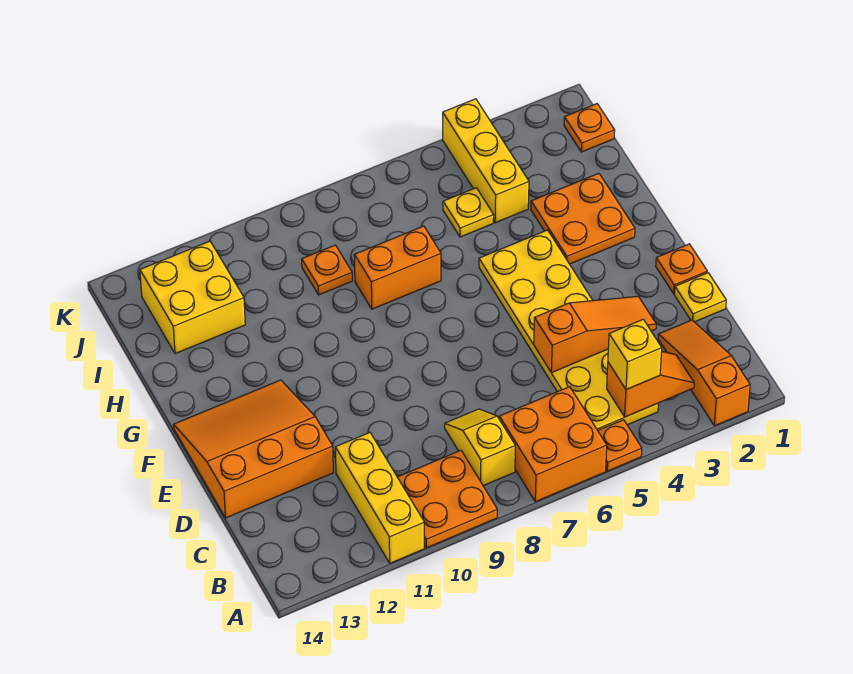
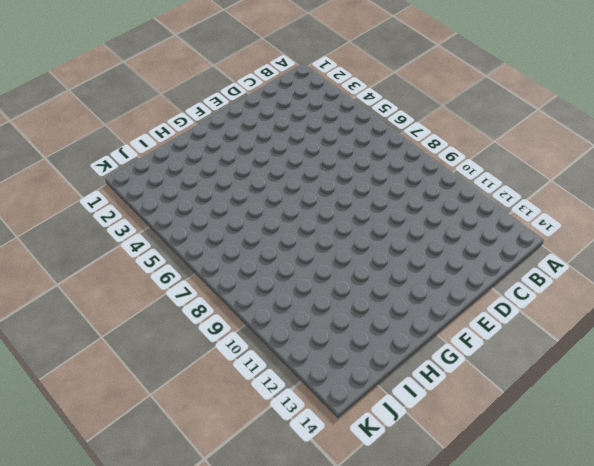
none -> orange 1x3 slope [658,320,750,426]
none -> orange 1x1 plate [598,420,642,471]
none -> orange 2x2 brick [499,387,607,502]

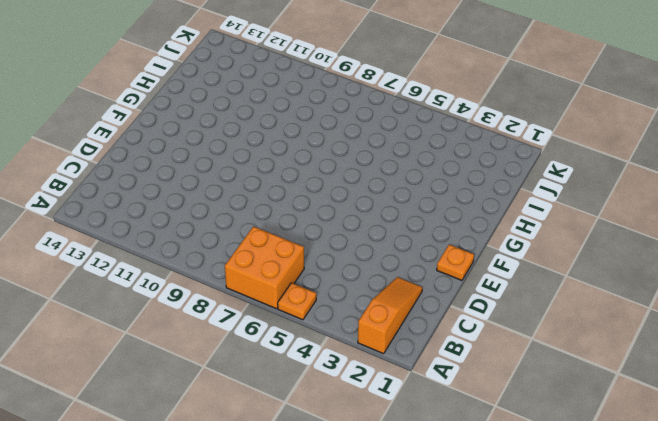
none -> orange 2x2 plate [398,450,497,548]
none -> yellow 1x3 brick [335,433,424,563]
none -> yellow 2x6 plate [479,230,658,430]

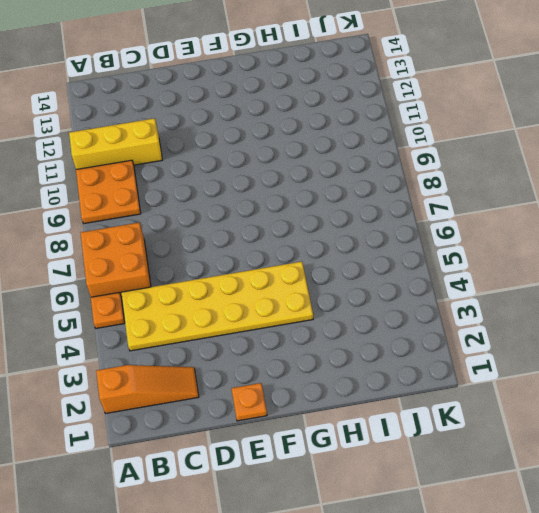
none -> yellow 1x2 slope [445,409,515,486]
none -> yellow 1x1 plate [675,273,726,322]
none -> orange 3x3 slope [174,380,333,518]

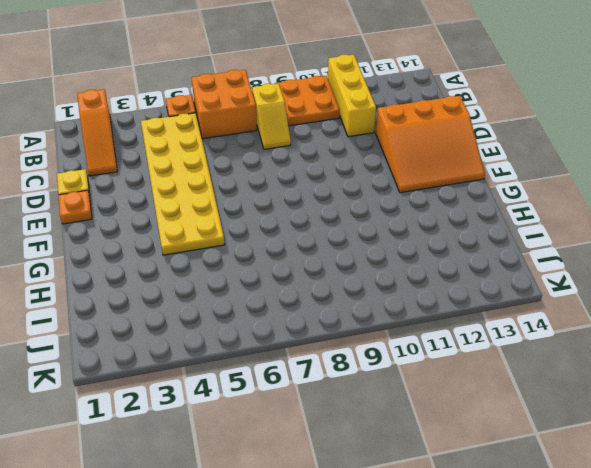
none -> orange 2x2 plate [531,173,635,264]
none -> orange 1x2 brick [354,226,441,309]
none -> yellow 1x3 brick [443,99,529,223]

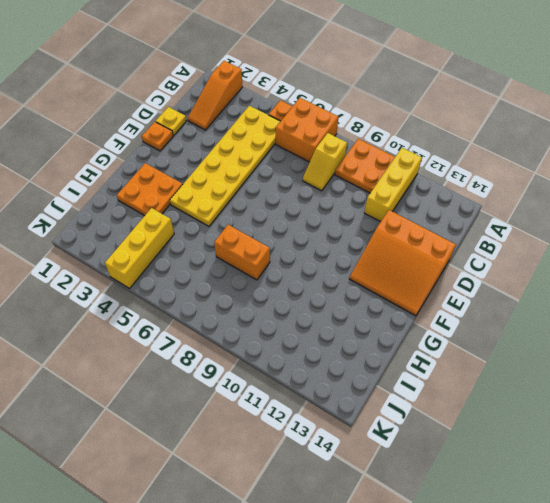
none -> yellow 1x1 plate [443,188,494,237]
none -> orange 1x1 plate [302,245,352,295]
none -> yellow 2x2 brick [140,241,245,354]

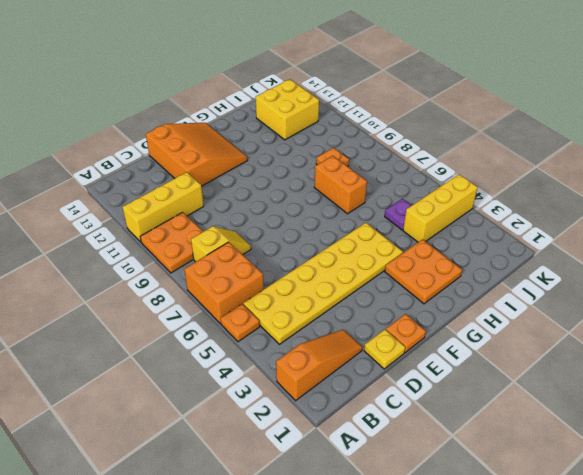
purple 1x1 plate [385,199,412,230] -> yellow 1x1 plate [443,188,494,237]
none -> orange 1x1 plate [564,104,615,152]
none -> orange 1x2 slope [607,352,694,417]
none -> orange 1x3 slope [534,296,656,373]

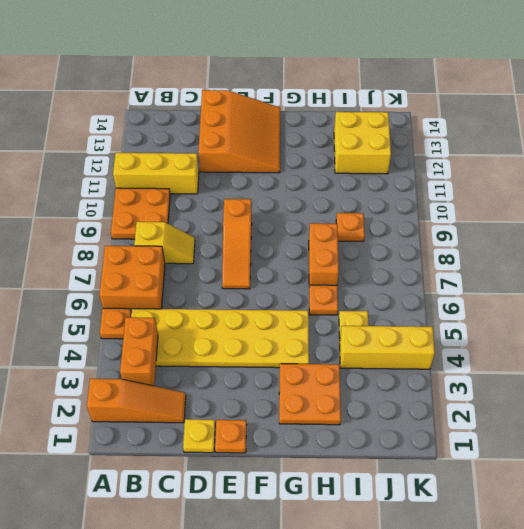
orange 1x2 brick [120,317,158,386] -> orange 1x2 slope [607,352,694,417]
orange 1x3 slope [222,199,252,289] -> orange 1x3 slope moved to [534,296,656,373]
orange 1x1 plate [309,285,338,315] -> orange 1x1 plate moved to [564,104,615,152]
none -> yellow 1x1 brick [608,319,662,390]

